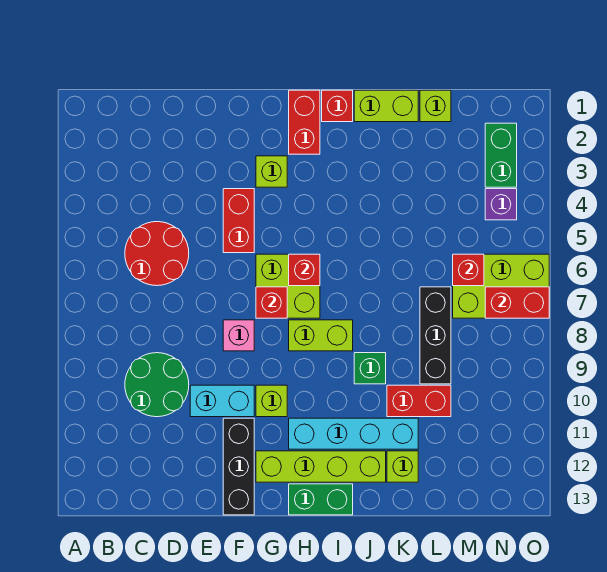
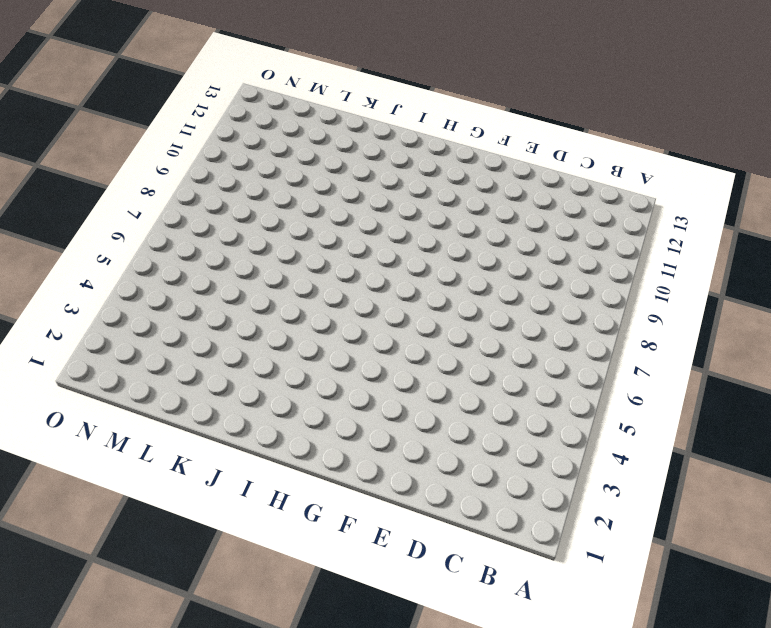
none -> red 2x2 round brick [125,222,189,286]
none -> green 2x2 round brick [125,353,189,417]
none -> cyan 1x2 brick [190,385,254,417]

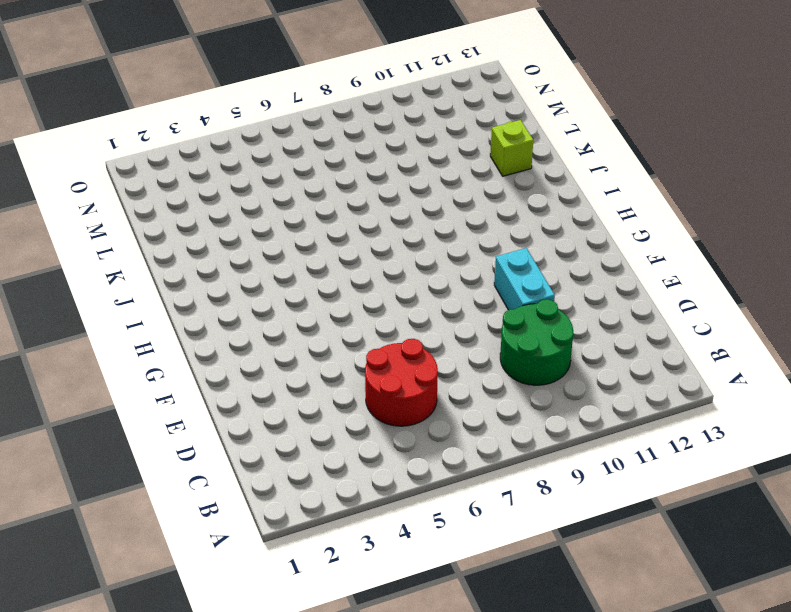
none -> red 1x2 brick [223,189,254,253]
none -> pink 1x1 brick [223,320,254,351]
none -> black 1x3 brick [223,418,254,515]

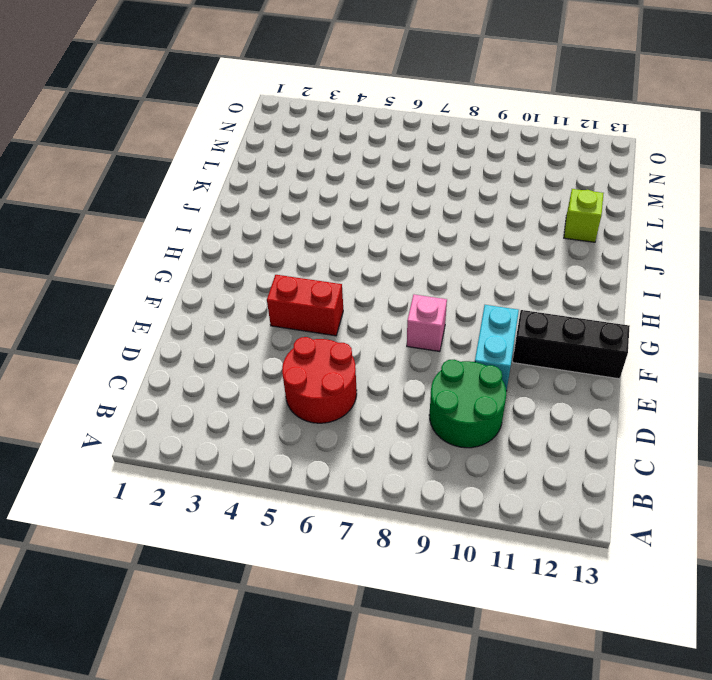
none -> lime 1x1 brick [256,156,287,187]
none -> lime 2x2 brick [256,254,320,318]
none -> lime 1x1 brick [256,385,287,417]

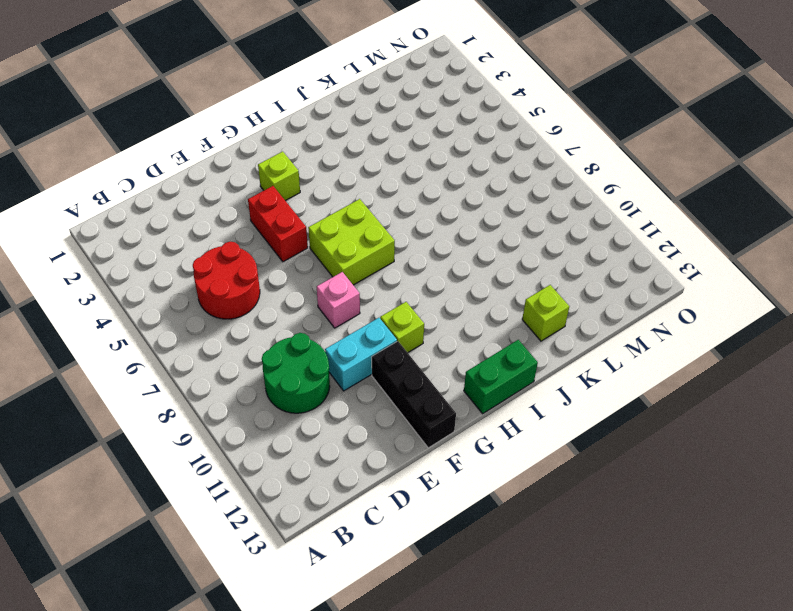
none -> lime 1x4 brick [256,451,386,482]
none -> red 1x2 brick [289,90,320,154]
none -> lime 1x2 brick [289,320,353,351]

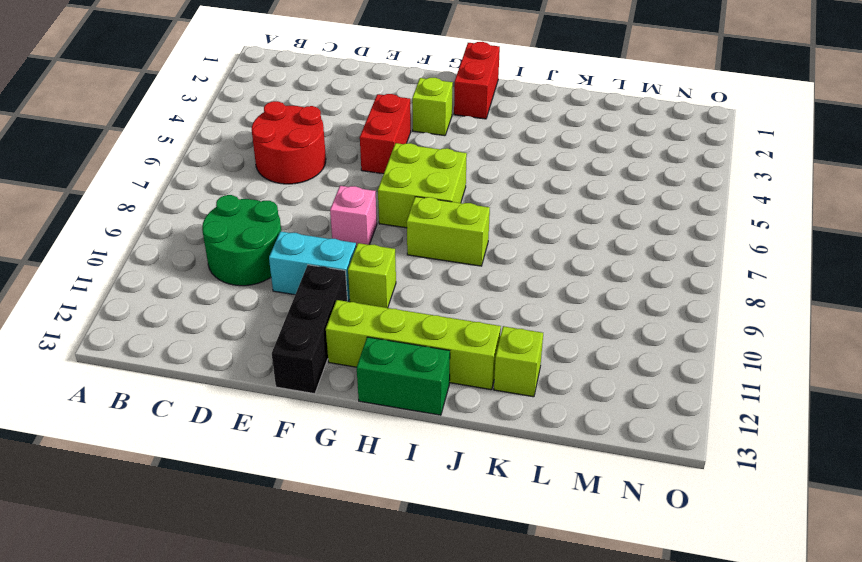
none -> cyan 1x4 brick [289,418,418,449]
none -> red 1x1 brick [322,90,353,122]
none -> lime 1x2 brick [354,90,418,122]

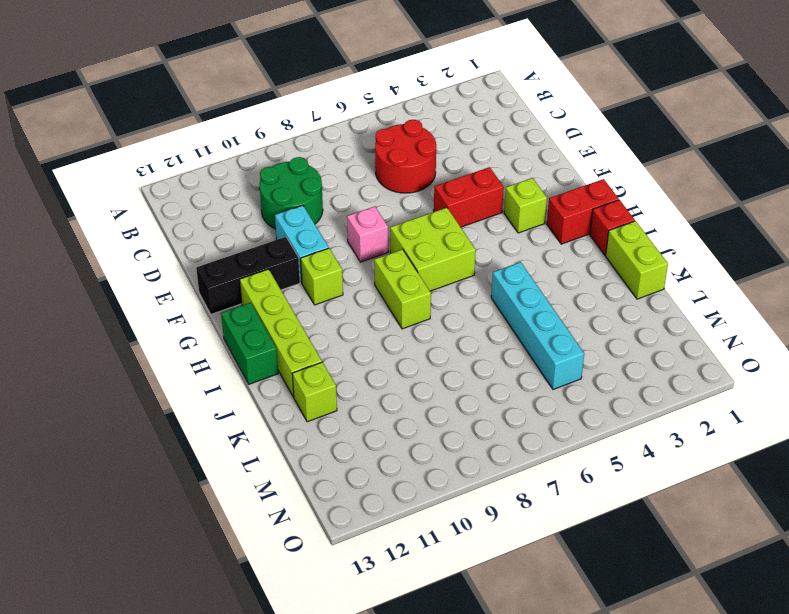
cyan 1x4 brick [491,262,584,390] -> cyan 1x4 brick moved to [289,418,418,449]
none -> green 1x1 brick [354,353,386,384]
none -> red 1x2 brick [387,385,451,417]
none -> lime 1x1 brick [420,90,451,122]

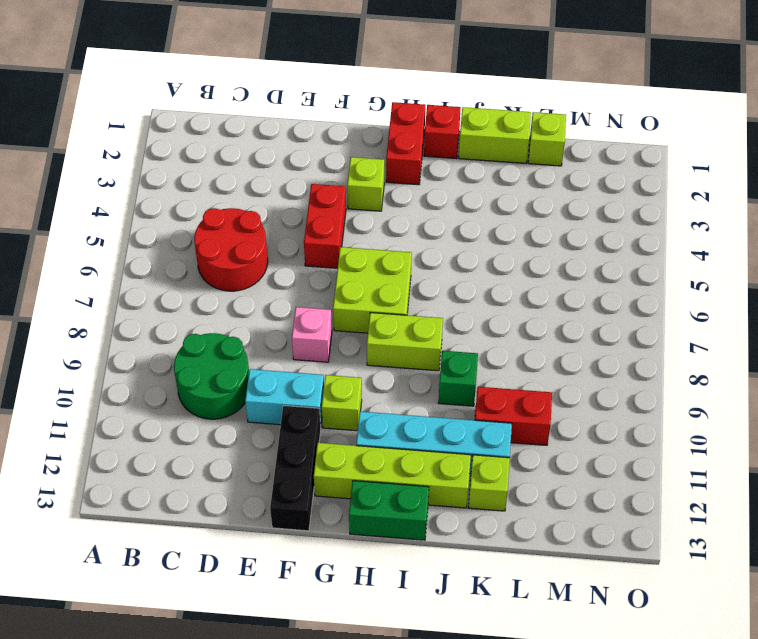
none -> black 1x3 brick [420,287,451,384]
none -> lime 2x3 brick [453,254,549,318]
none -> green 1x2 brick [485,123,517,187]

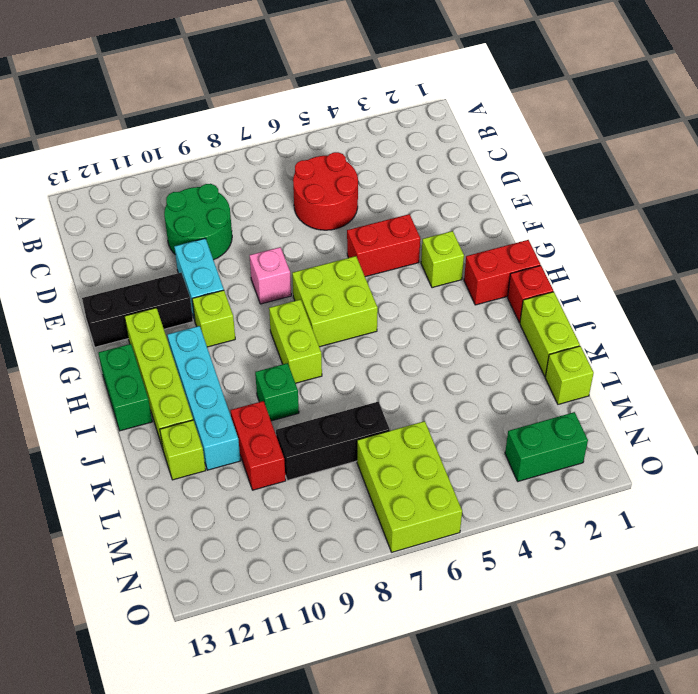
none -> purple 1x1 brick [485,189,517,220]
none -> red 1x1 brick [256,287,287,318]
none -> red 1x1 brick [289,254,320,286]

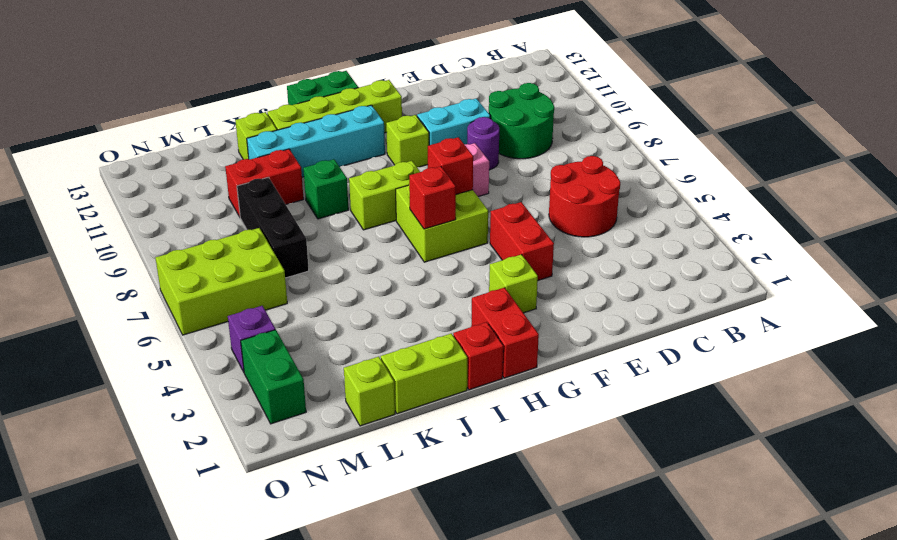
purple 1x1 round brick [467,117,499,170] -> none
none -> black 1x3 brick [223,418,254,515]
none -> red 1x1 brick [453,254,484,286]
none -> red 1x2 brick [485,287,549,318]

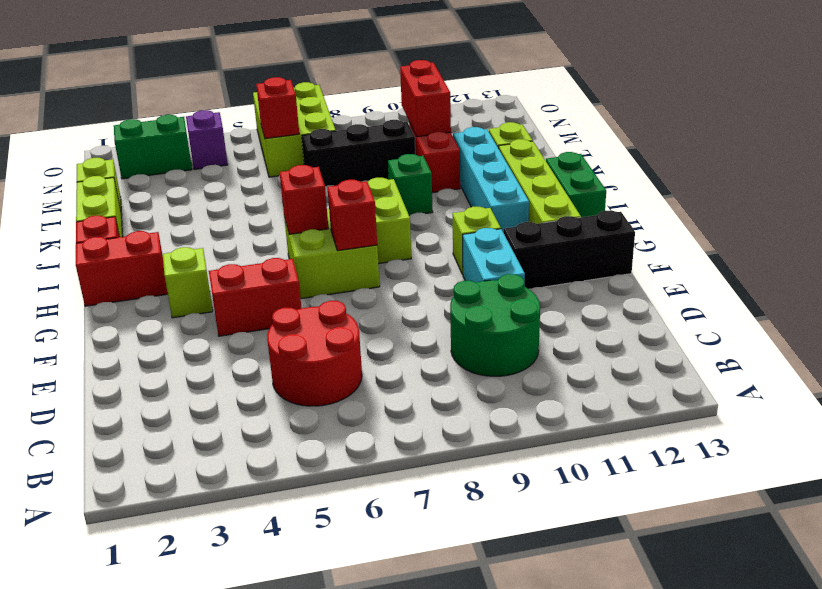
red 1x2 brick [400,60,451,137] -> red 1x2 brick moved to [485,287,549,318]
none -> pink 1x1 brick [223,320,254,351]

